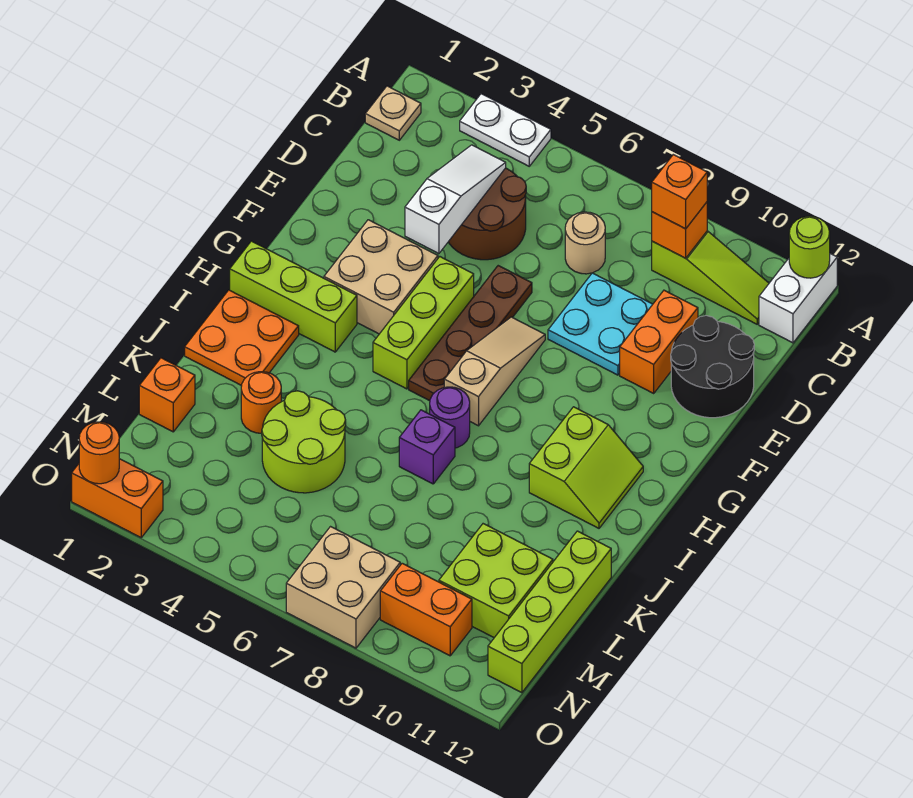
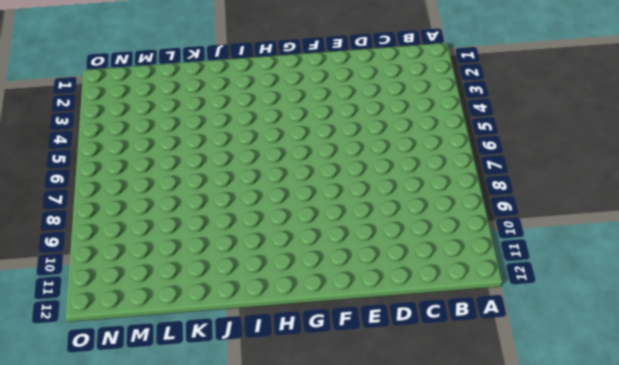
none -> white 1x2 plate [460,94,551,166]
none -> white 1x2 brick [759,254,837,343]
none -> tan 1x1 plate [365,86,421,140]
none -> lime 1x3 slope [652,231,769,324]

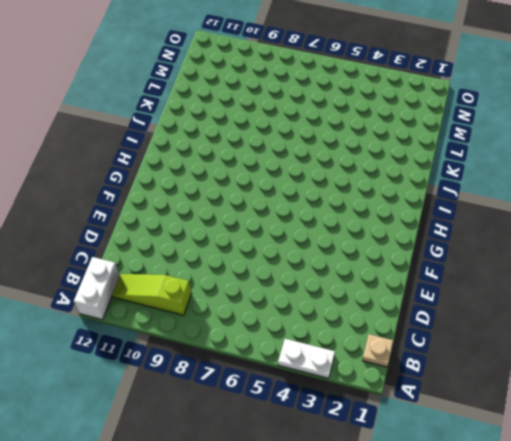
none -> brown 2x2 round brick [449,168,526,260]
none -> tan 1x1 round brick [565,212,605,274]
none -> cyan 2x2 plate [548,273,653,375]
none -> orange 1x2 brick [620,290,698,393]

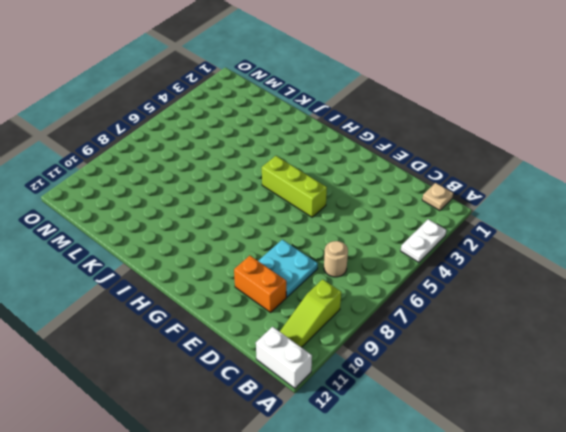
none -> brown 2x2 round brick [449,168,526,260]
none -> black 2x2 round brick [671,316,754,418]
none -> brown 1x4 plate [409,266,532,401]
none -> tan 2x2 brick [324,220,438,334]

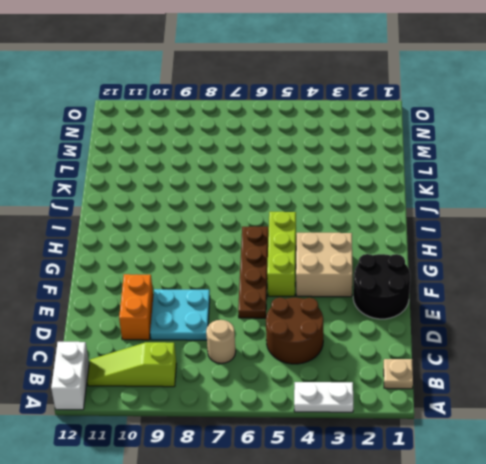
black 2x2 round brick [353,254,410,319] -> black 2x2 round brick moved to [671,316,754,418]
none -> tan 1x3 slope [444,317,545,426]
none -> lime 1x3 brick [230,241,357,352]
none -> lime 2x2 slope [529,407,643,528]
none -> orange 2x2 plate [185,290,299,386]

